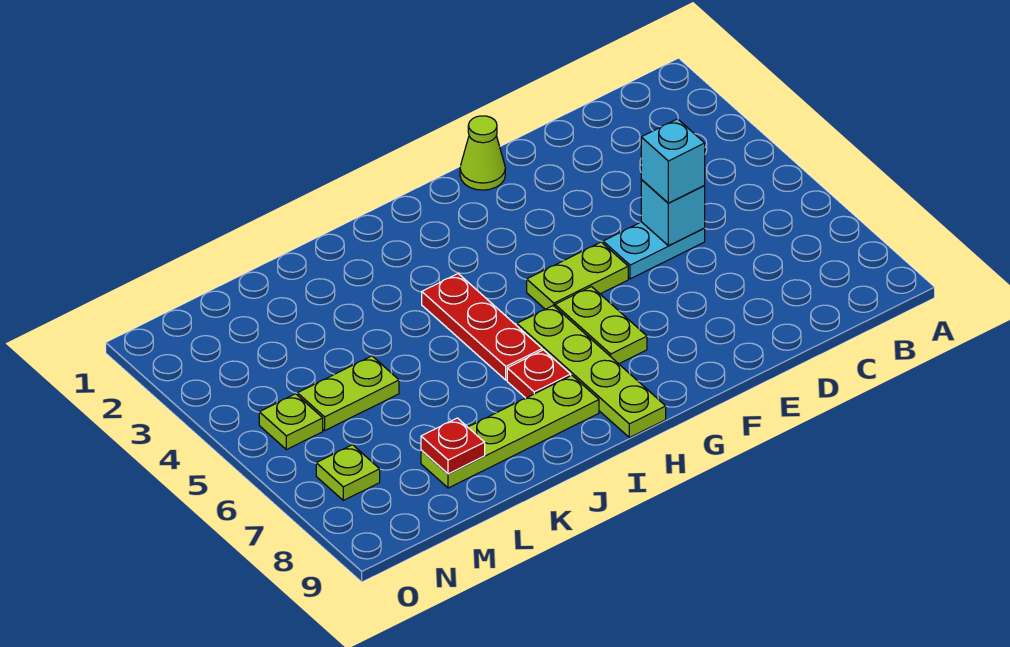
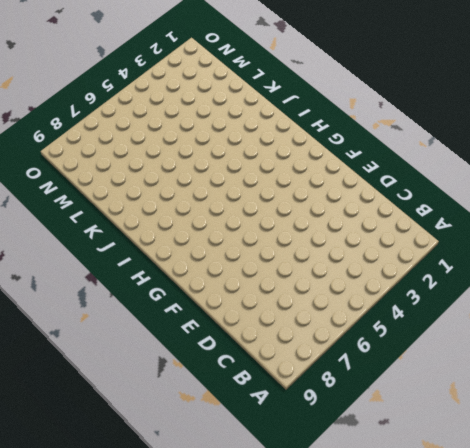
none -> cyan 1x2 plate [603,222,705,279]
none -> lime 1x1 cone [460,116,505,190]
none -> lime 1x2 plate [527,242,628,309]

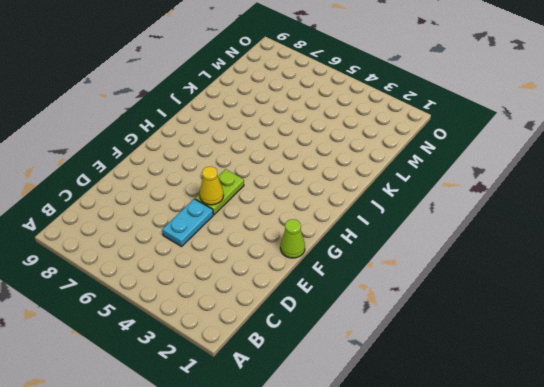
yellow 1x1 cone [200,167,224,205] -> none
none -> lime 1x2 plate [555,287,647,364]
none -> lime 1x4 plate [517,306,666,438]
none -> red 1x3 plate [422,274,542,380]

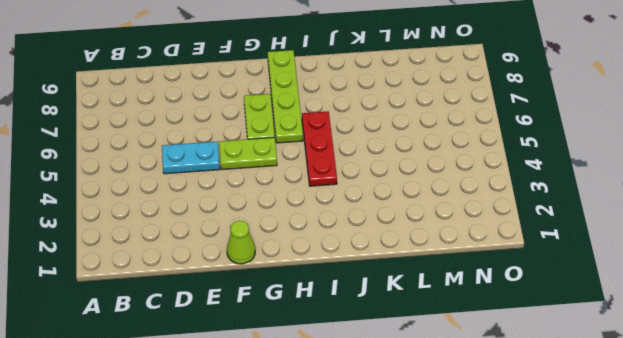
none -> red 1x1 plate [507,350,571,398]
none -> lime 1x4 plate [421,376,599,488]
none -> lime 1x2 plate [298,356,399,430]

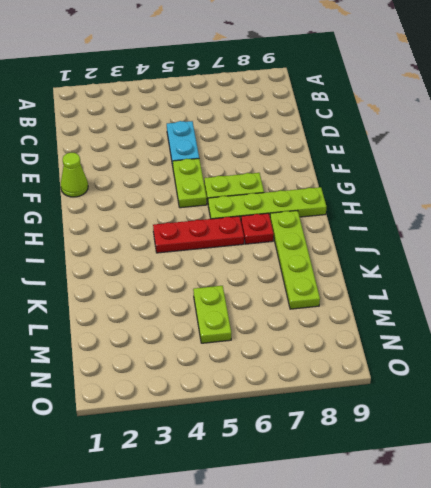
none -> lime 1x1 plate [259,394,323,450]
none -> lime 1x1 plate [316,445,380,500]
none -> cyan 1x1 brick [641,180,705,246]

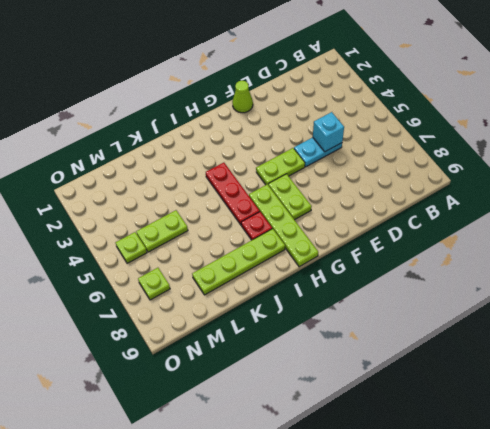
none -> red 1x1 plate [421,418,485,474]
none -> cyan 1x1 brick [641,119,705,203]

